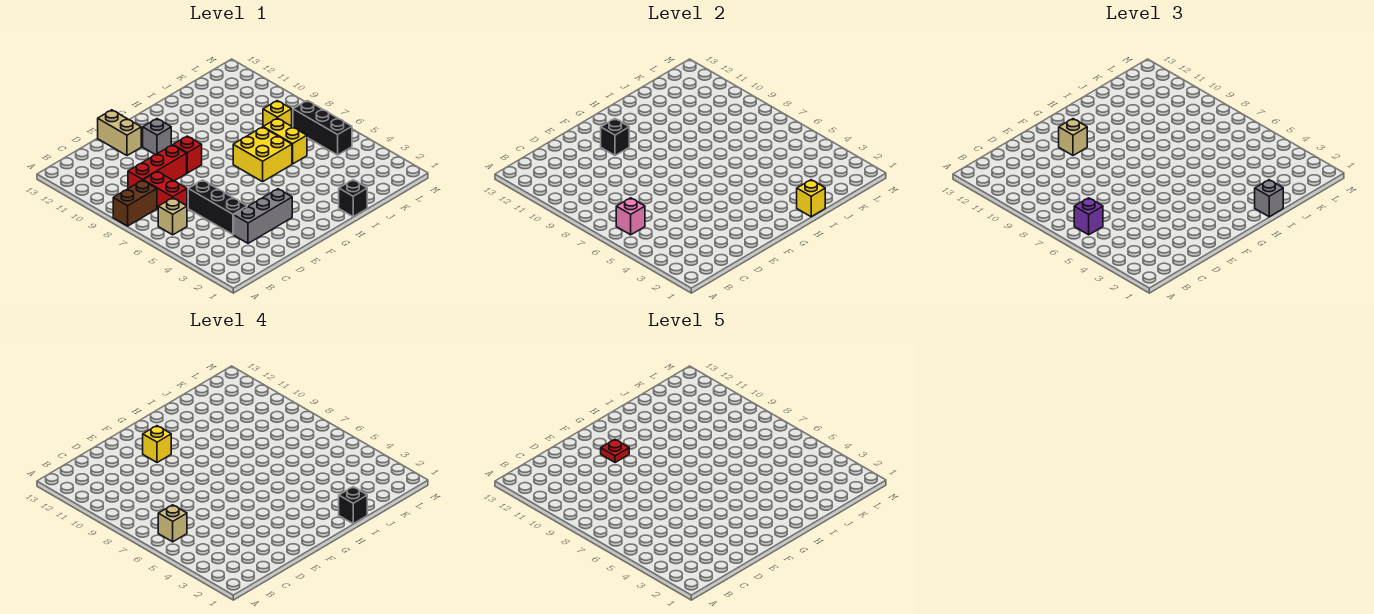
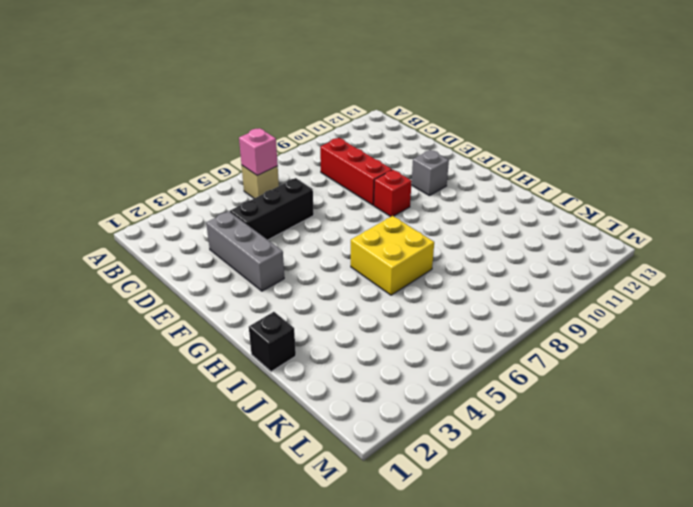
none -> brown 1x2 brick [113,180,157,226]
none -> red 1x2 brick [143,172,187,209]
none -> tan 1x2 brick [98,110,141,156]

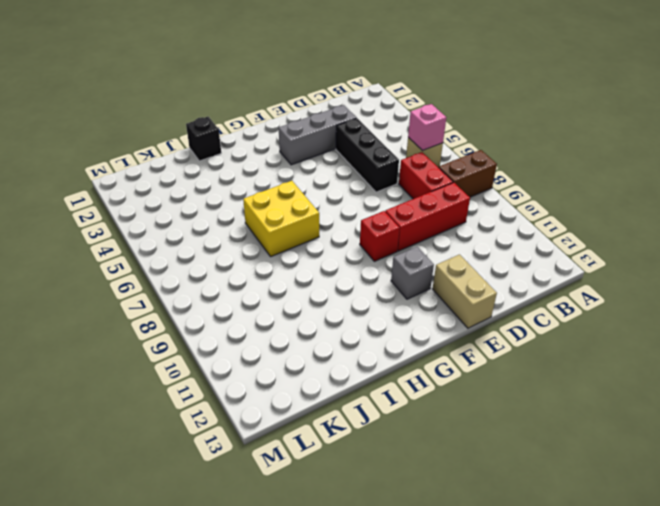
none -> yellow 1x2 brick [263,118,307,164]
none -> yellow 1x1 brick [263,101,292,126]
none -> black 1x3 brick [293,101,352,155]

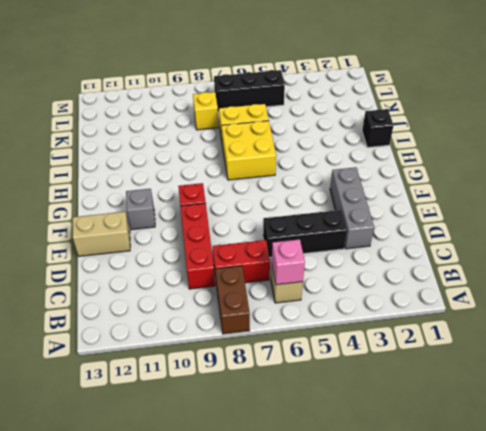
none -> black 1x1 brick [601,119,629,156]
none -> yellow 1x1 brick [797,180,825,217]
none -> purple 1x1 brick [1074,198,1103,235]

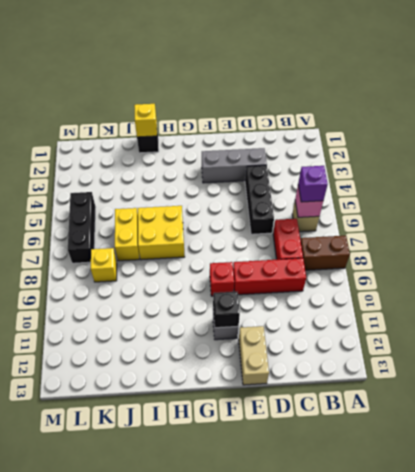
none -> tan 1x1 brick [1059,119,1087,156]
none -> grey 1x1 brick [1255,180,1283,217]
none -> tan 1x1 brick [158,505,187,542]

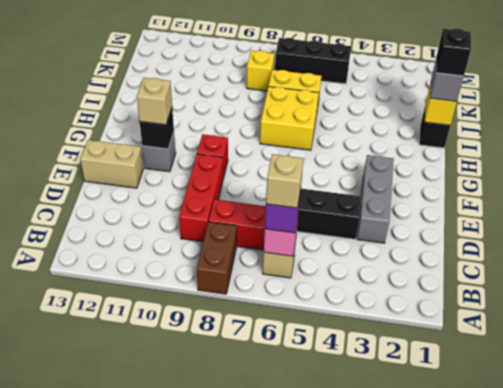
none -> yellow 1x1 brick [143,426,171,463]
none -> red 1x1 plate [601,440,629,463]

